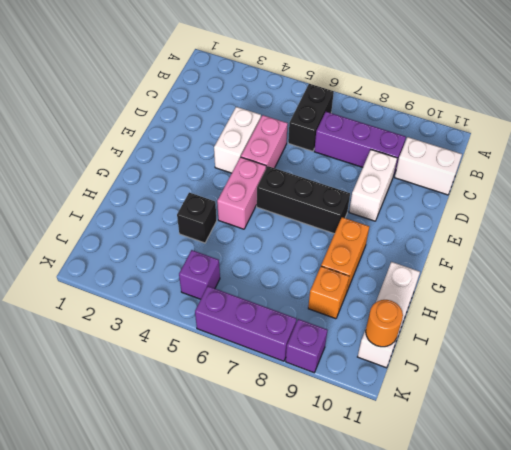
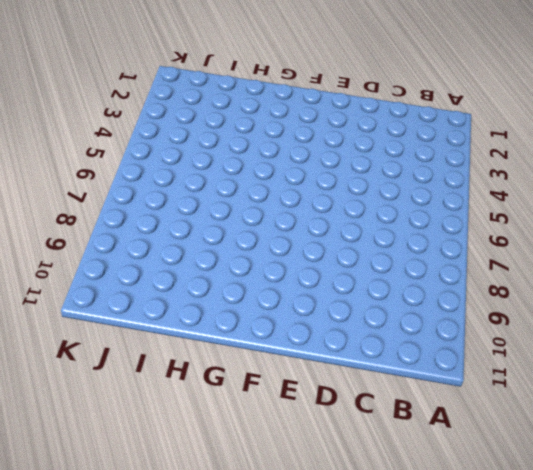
none -> black 1x2 brick [288,84,334,151]
none -> purple 1x3 brick [314,112,406,176]
none -> white 1x2 brick [395,137,462,195]

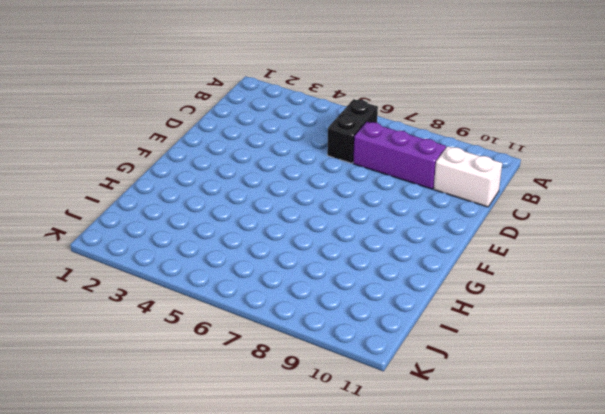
none -> white 1x2 brick [214,107,261,173]
none -> pink 1x2 brick [241,115,288,168]
none -> white 1x2 brick [349,150,397,221]

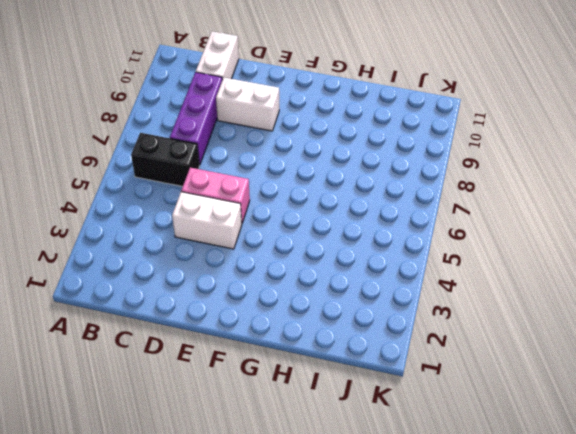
none -> pink 1x2 brick [217,157,266,229]
none -> black 1x3 brick [257,166,350,234]
none -> orange 1x2 brick [321,217,369,293]

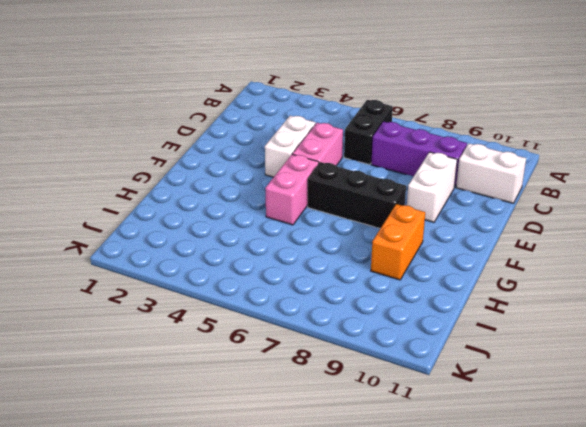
none -> black 1x1 brick [177,193,217,243]
none -> white 1x3 brick [358,262,420,368]
none -> orange 1x1 brick [308,266,349,319]

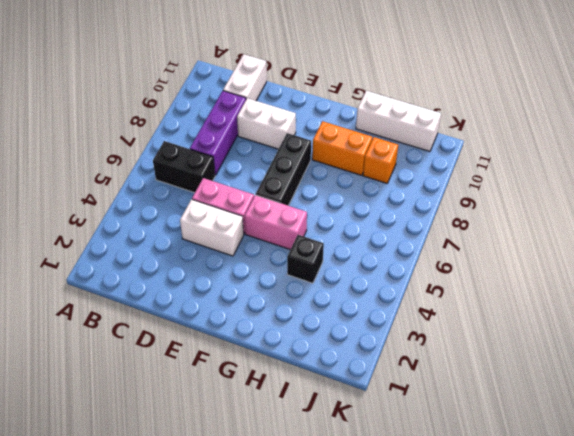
none -> purple 1x1 brick [179,250,220,299]
none -> purple 1x3 brick [195,286,297,361]
none -> purple 1x1 brick [286,319,328,373]

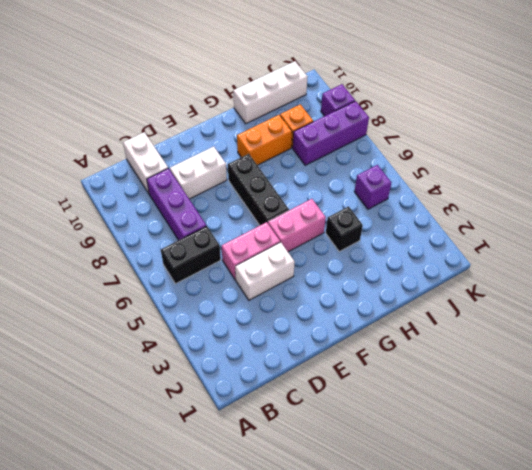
purple 1x3 brick [293,101,369,165] -> purple 1x3 brick turned to [195,286,297,361]
none -> orange 1x1 round brick [366,300,403,347]

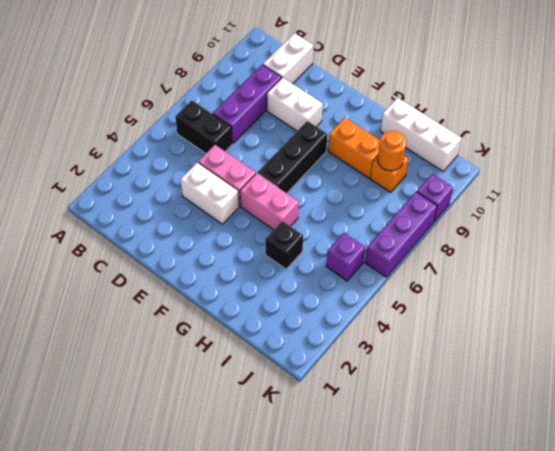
orange 1x1 round brick [378,131,406,171] -> orange 1x1 round brick moved to [366,300,403,347]

